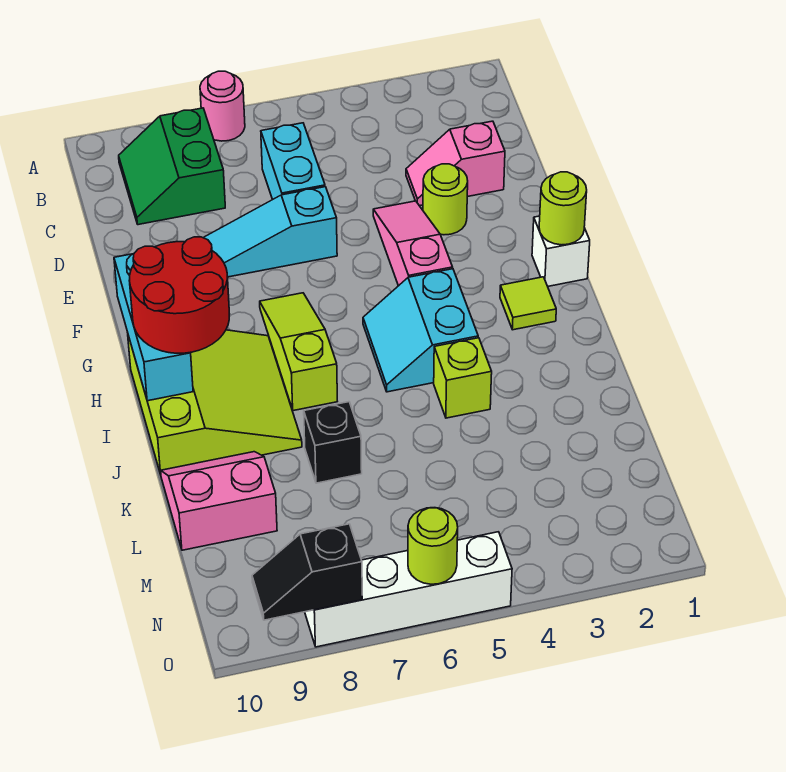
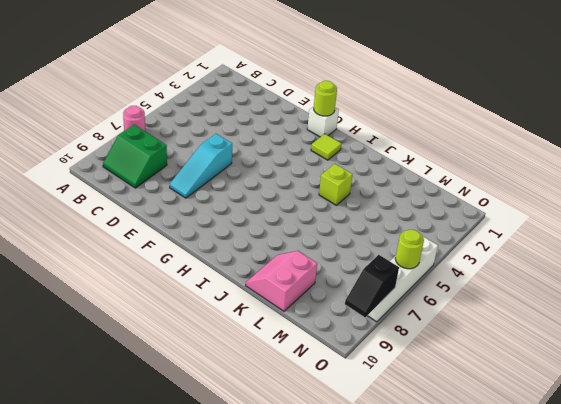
none -> cyan 1x2 brick [261,123,325,200]
none -> pink 1x2 slope [406,121,505,206]
none -> lime 1x1 round brick [423,164,468,235]

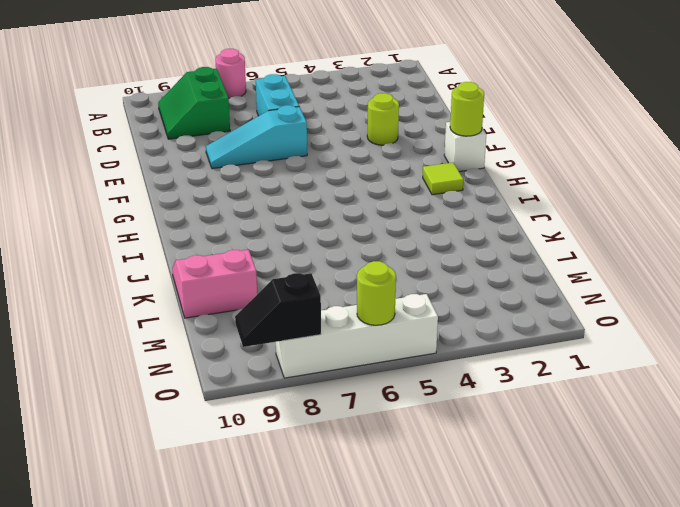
none -> pink 1x2 slope [406,121,505,206]
none -> pink 1x3 slope [373,201,453,286]
none -> lime 1x3 slope [260,293,337,411]

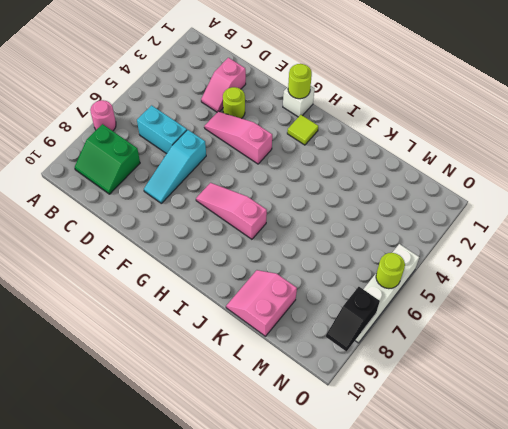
pink 1x3 slope [196,183,267,239] -> lime 1x3 slope [260,293,337,411]
none -> cyan 2x2 slope [363,269,478,392]
none -> lime 3x3 slope [128,330,302,475]
none -> lime 1x1 brick [434,338,492,418]

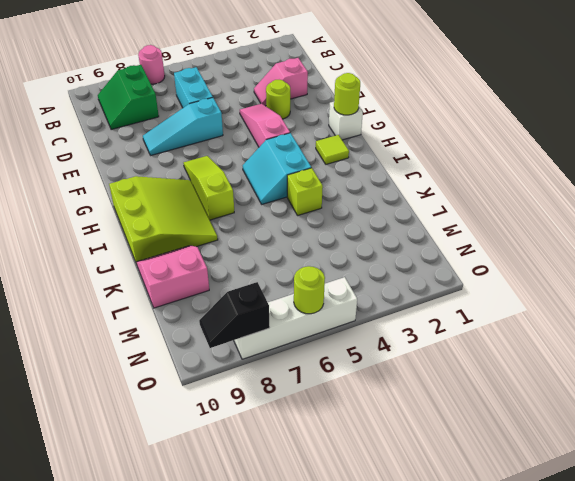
none -> black 1x1 brick [304,402,362,483]
none -> cyan 1x3 brick [114,254,193,401]
none -> red 2x2 round brick [129,237,229,353]

